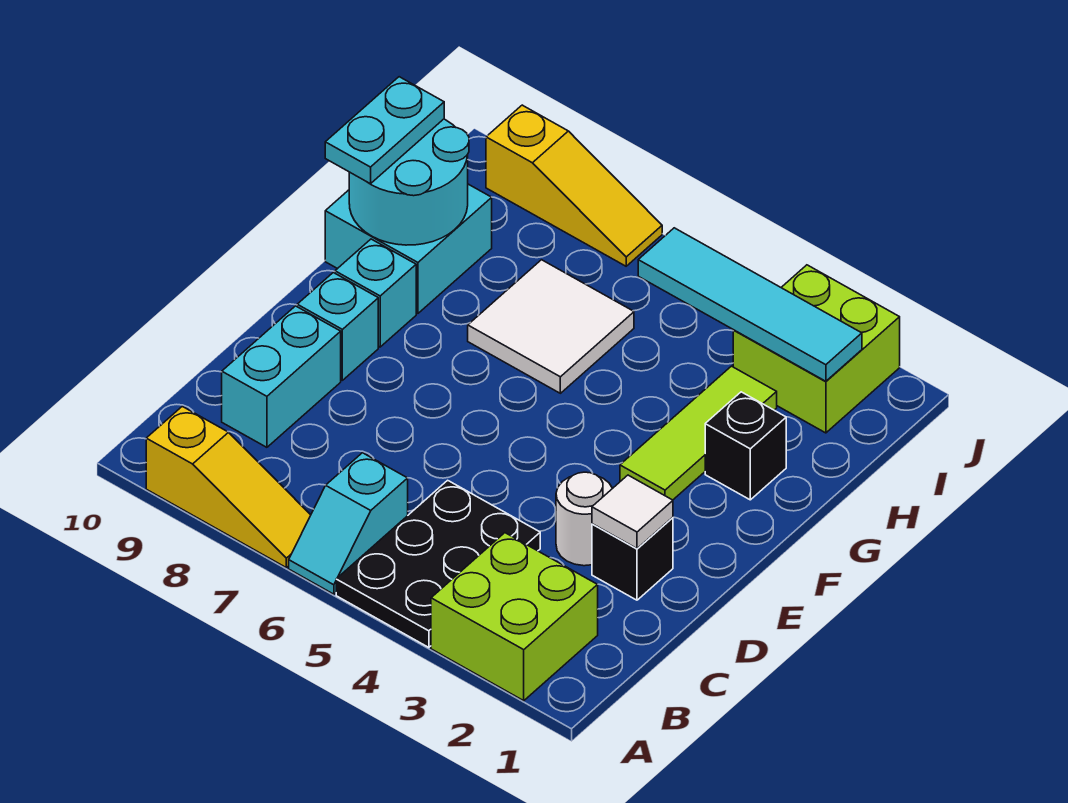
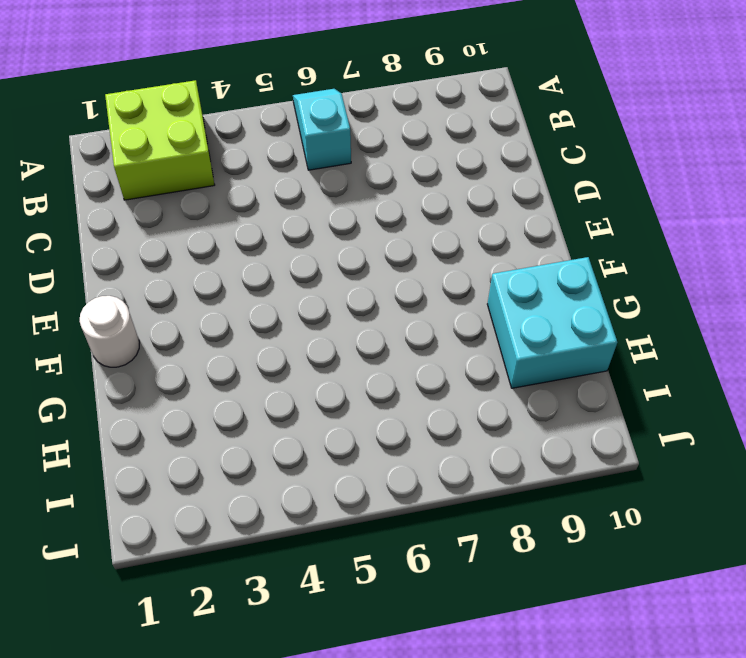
white 1x1 round brick [80,296,140,367] -> white 1x1 round brick moved to [556,472,613,566]
none -> black 2x3 plate [336,480,540,647]
none -> yellow 1x3 slope [146,406,311,567]
none -> cyan 1x2 brick [222,306,341,447]

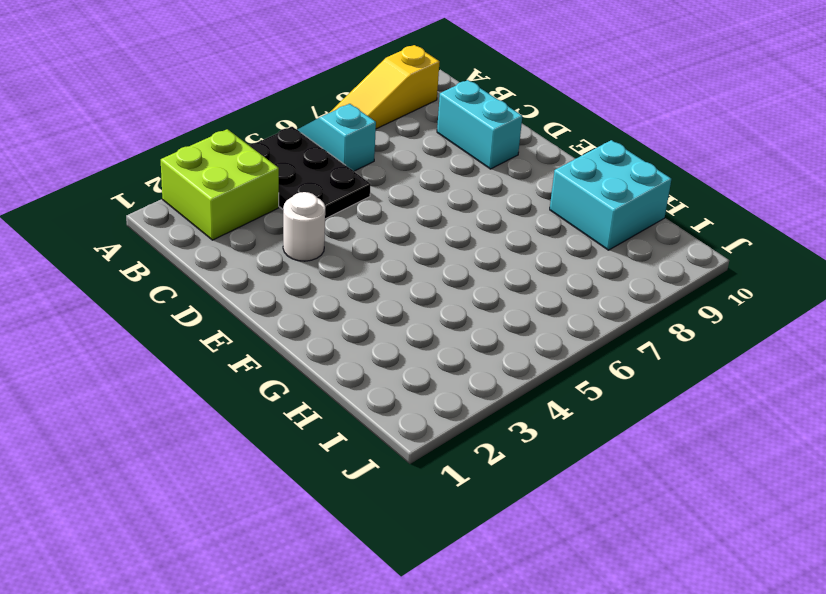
none -> black 1x1 brick [592,517,673,600]
none -> cyan 1x1 brick [297,273,378,380]
none -> lime 1x3 tile [620,366,777,500]

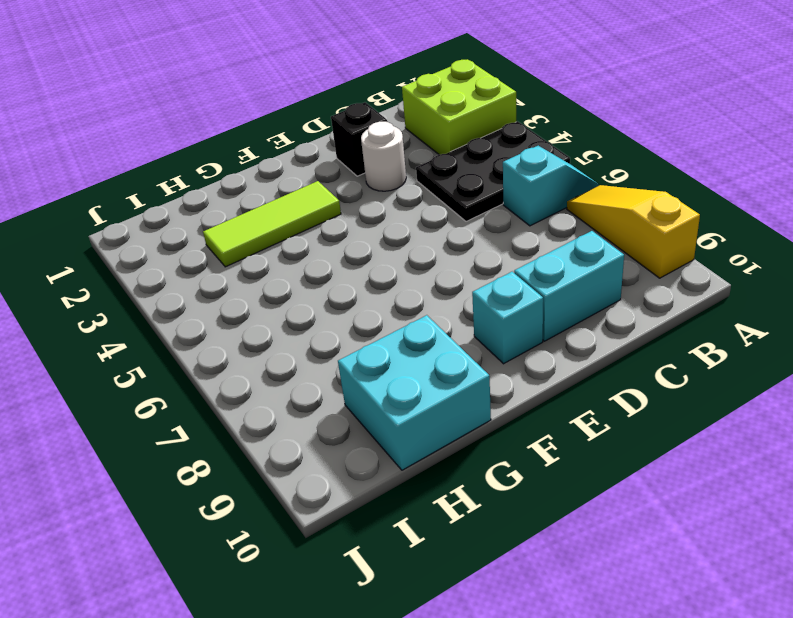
none -> cyan 1x1 brick [335,239,416,347]
none -> black 1x1 brick [705,392,786,500]
none -> white 2x2 tile [468,260,634,393]

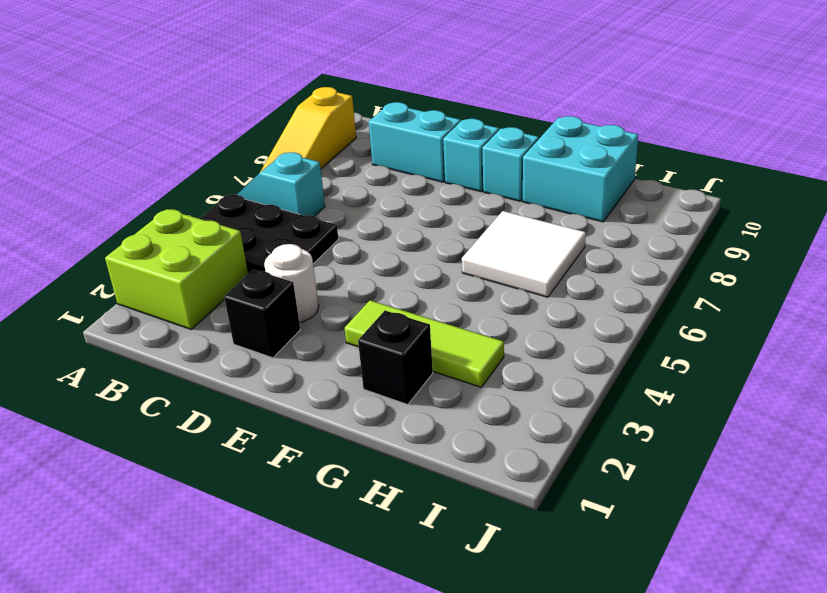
none -> lime 2x2 brick [733,265,900,433]
none -> yellow 1x3 slope [486,105,662,266]
none -> white 1x1 tile [592,475,673,549]

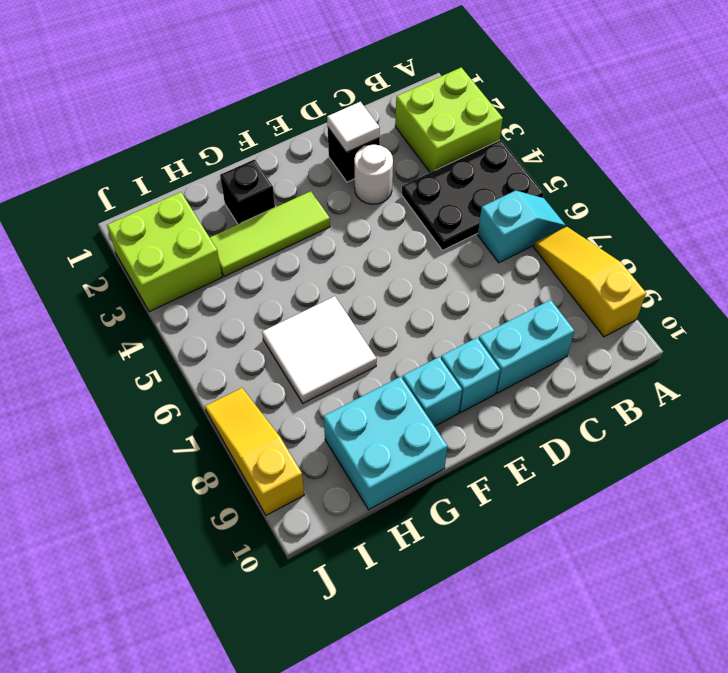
none -> cyan 2x2 round brick [349,119,469,245]
none -> cyan 1x4 tile [638,228,862,381]
none -> cyan 1x2 plate [325,77,444,184]

